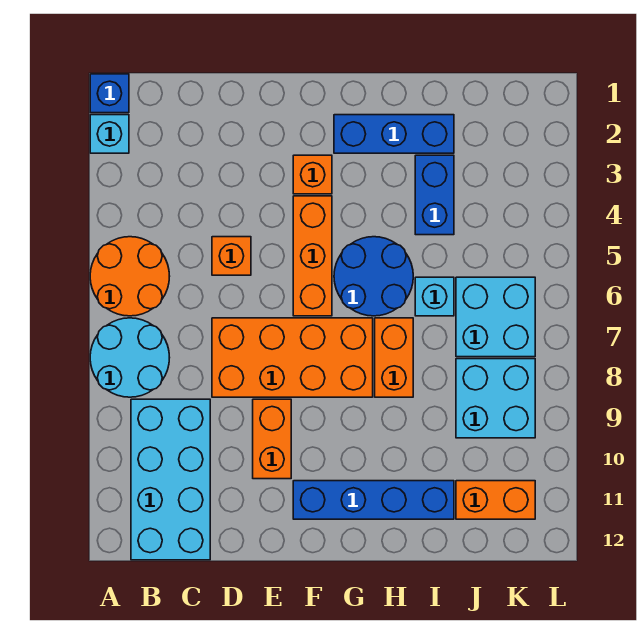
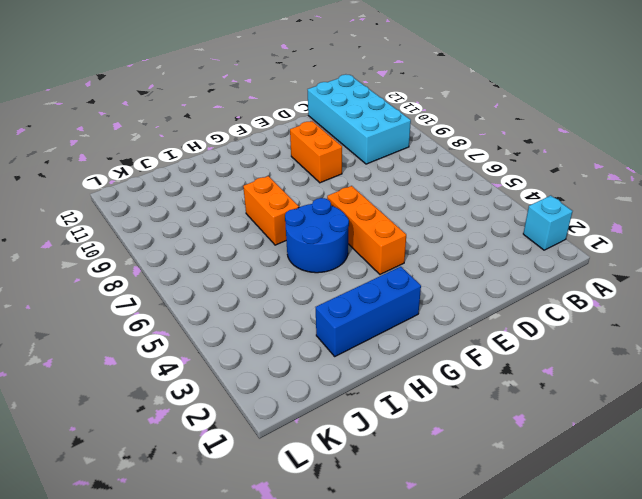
none -> blue 1x1 brick [90,74,129,113]
none -> orange 2x2 round brick [90,237,170,316]
none -> cyan 2x2 round brick [90,318,170,397]

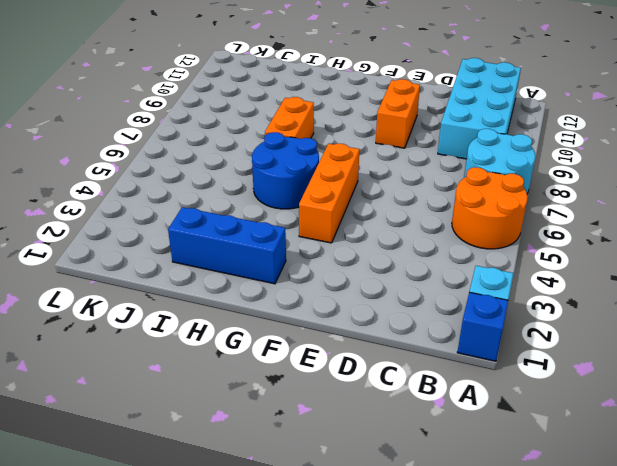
none -> orange 1x1 brick [212,237,251,275]
none -> orange 2x4 brick [212,318,373,397]
none -> orange 1x1 brick [293,155,332,194]

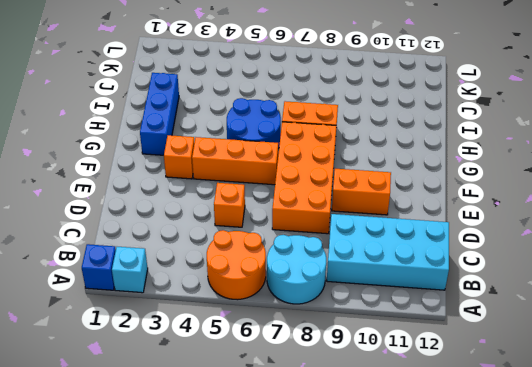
none -> blue 1x4 brick [293,481,454,519]
none -> blue 1x2 brick [415,155,454,235]
none -> cyan 1x1 brick [415,277,454,316]

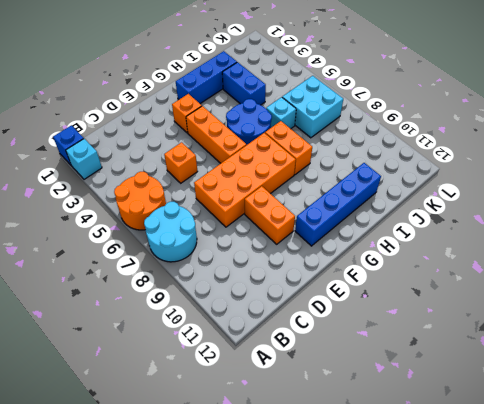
none -> cyan 2x4 brick [131,399,210,560]
none -> cyan 2x2 brick [456,359,535,438]
none -> orange 1x2 brick [456,481,535,519]

